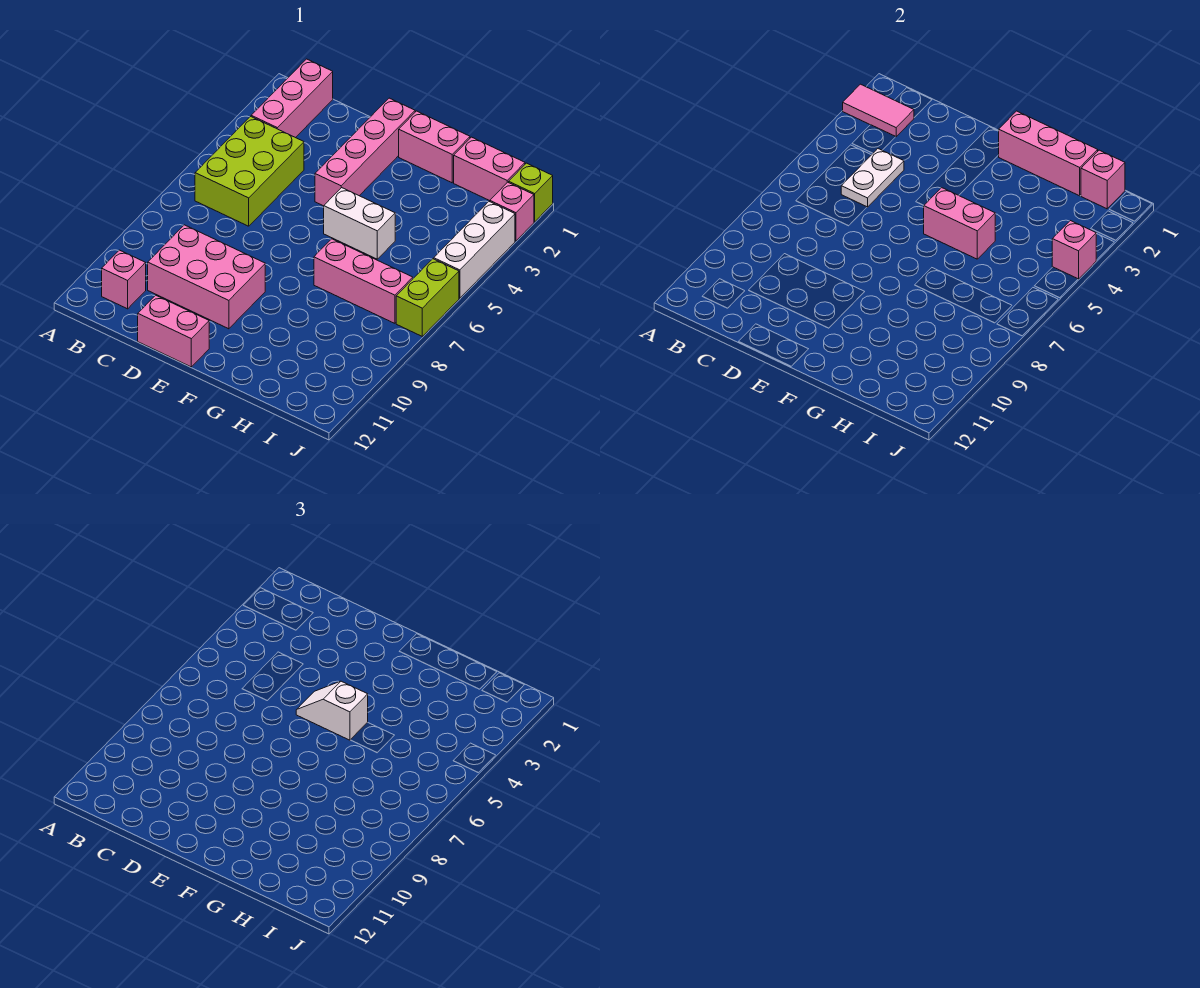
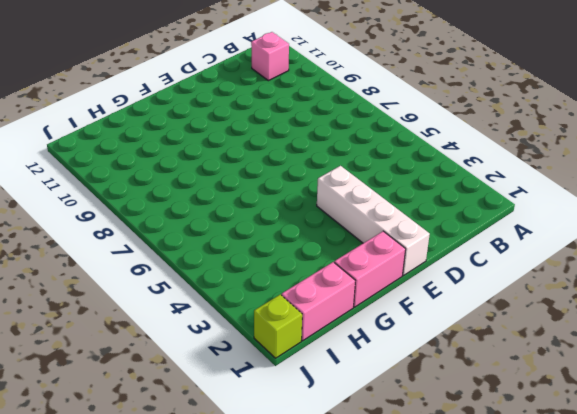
white 1x4 brick [317,166,430,276] -> pink 1x4 brick [315,98,415,206]
none -> pink 1x3 brick [251,59,333,138]
none -> lime 2x3 brick [195,116,304,226]
none -> pink 2x3 brick [148,225,265,329]

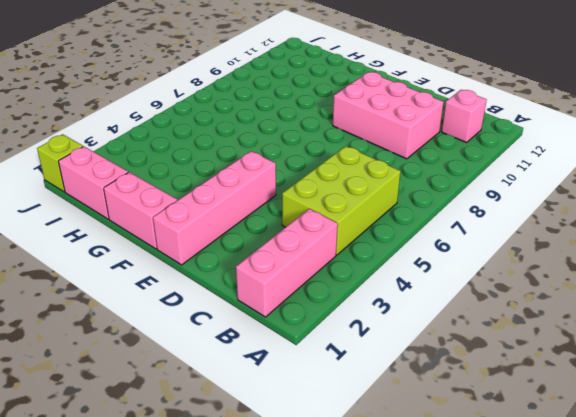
none -> pink 1x2 brick [138,295,209,367]
none -> white 1x2 brick [324,188,395,259]
none -> pink 1x3 brick [314,239,413,323]

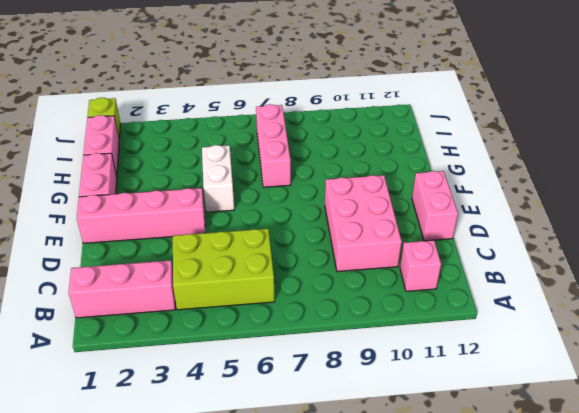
none -> pink 1x1 brick [490,182,534,241]
none -> white 1x3 brick [434,202,515,298]
none -> lime 1x2 brick [396,259,459,336]

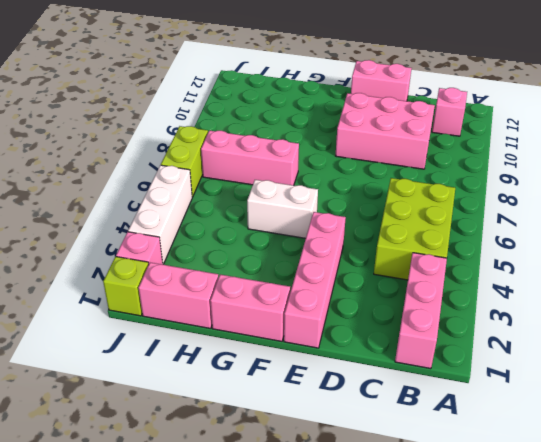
none -> pink 1x2 tile [843,84,914,137]
none -> white 1x2 plate [841,149,904,207]
none -> pink 1x3 brick [999,111,1098,196]

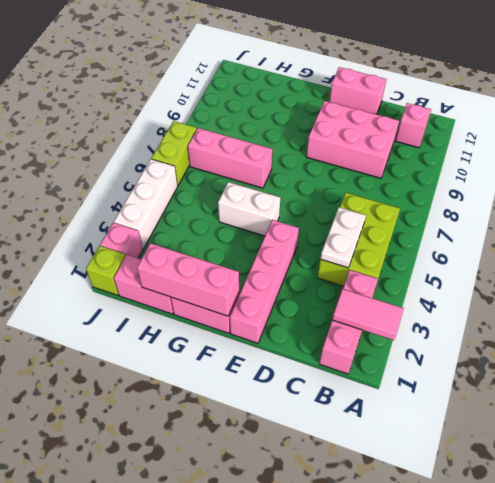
none -> pink 1x2 brick [924,188,995,259]
none -> pink 1x1 brick [1081,150,1125,209]
none -> pink 1x1 brick [1052,221,1096,279]

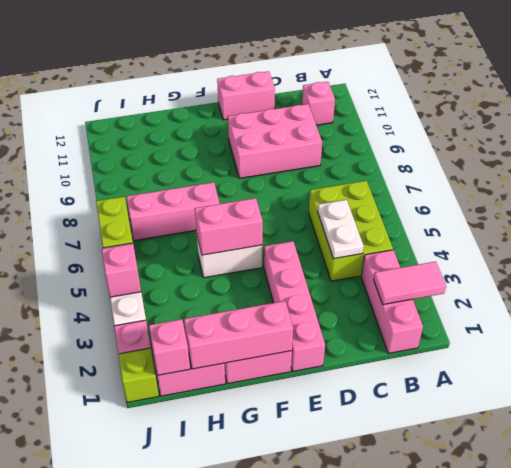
none -> white 1x2 slope [296,681,368,740]

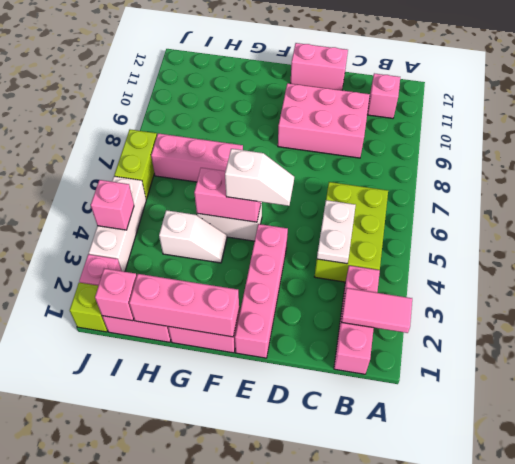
white 1x2 slope [159,210,227,263] -> none

